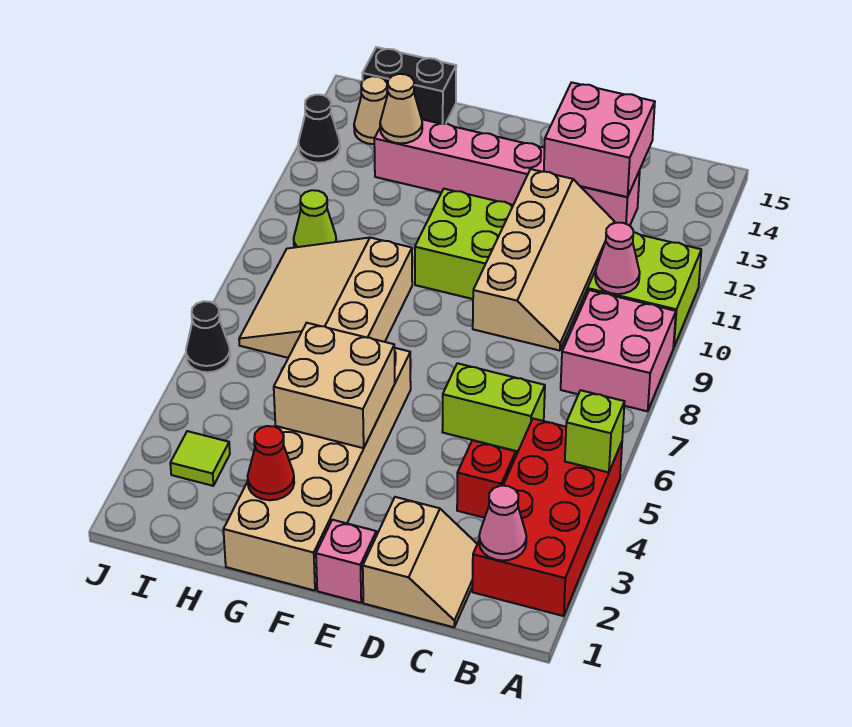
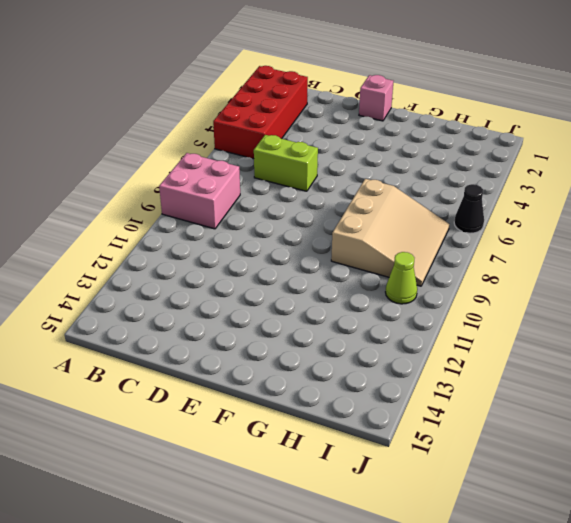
none -> lime 2x6 brick [415,189,701,348]
none -> tan 2x2 slope [363,497,477,627]
none -> red 1x1 brick [457,440,516,518]

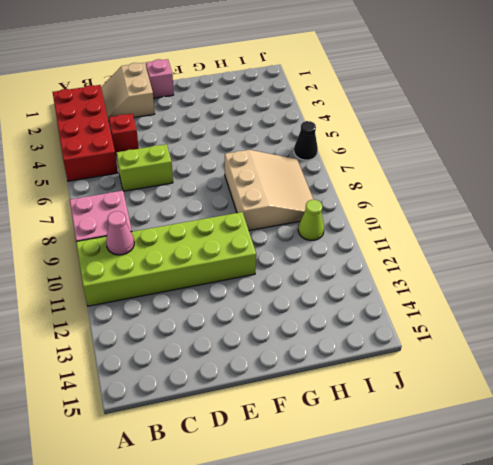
none -> pink 1x6 brick [374,119,640,225]
none -> tan 2x6 brick [223,348,411,591]
none -> black 1x2 brick [362,47,456,124]

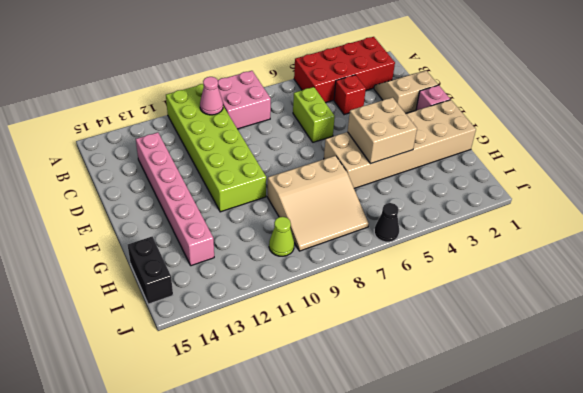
none -> lime 1x1 tile [170,431,230,486]
none -> tan 1x1 cone [354,76,387,144]
none -> black 1x1 cone [298,95,340,163]

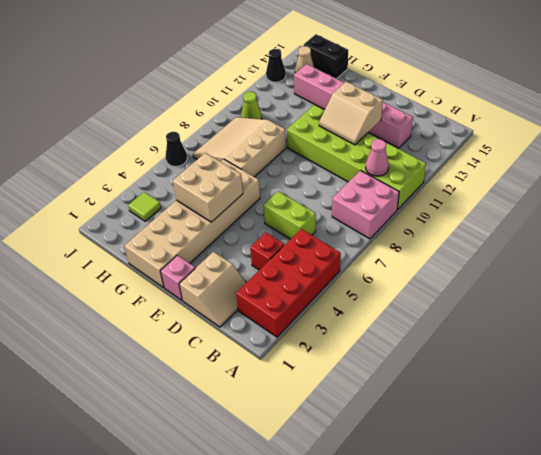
tan 2x2 slope [319,82,383,145] -> tan 2x4 slope [473,169,614,351]
none -> lime 1x1 brick [565,390,625,472]
none -> pink 1x1 cone [479,486,526,561]
none -> pink 2x2 brick [544,82,655,197]

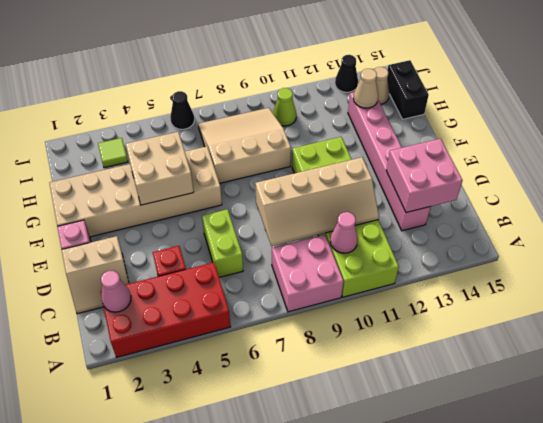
none -> lime 1x1 brick [565,390,625,472]
none -> red 1x1 cone [248,426,294,500]

